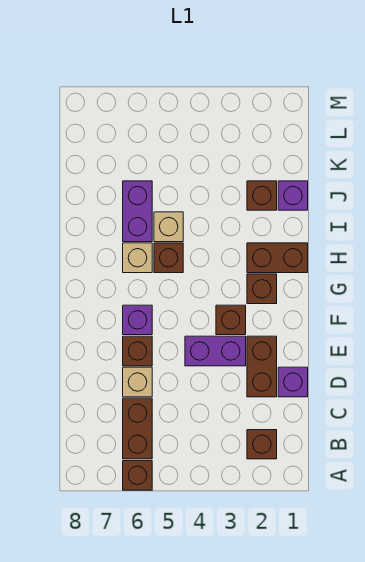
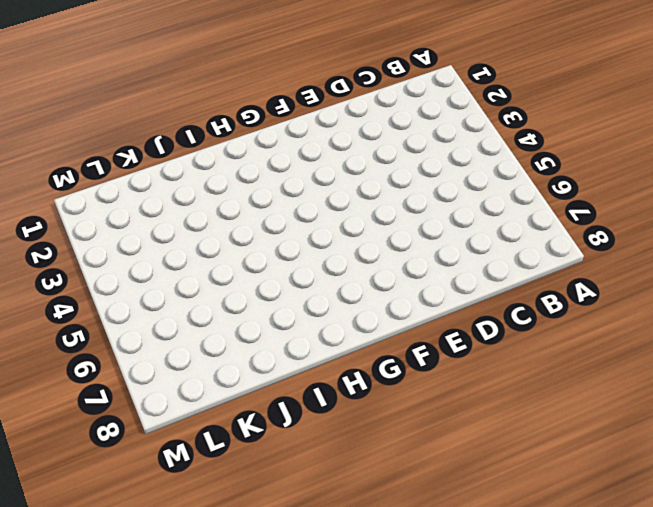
none -> brown 1x1 brick [123,461,152,490]
none -> brown 1x1 brick [247,430,277,459]
none -> brown 1x2 brick [123,398,152,459]

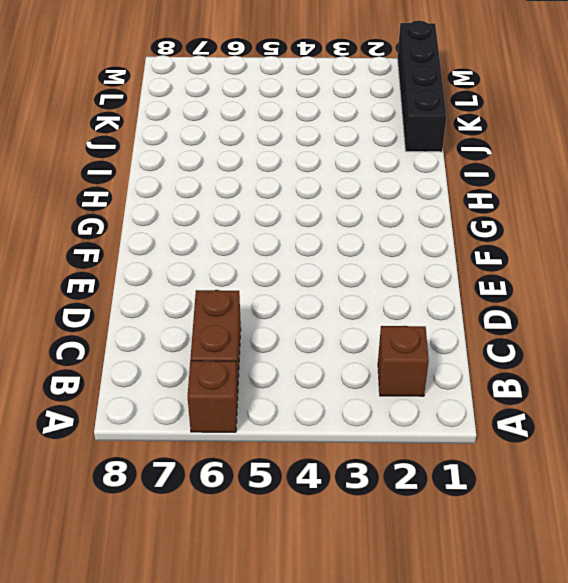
black 1x4 brick [397,20,447,152] -> purple 1x1 brick [278,181,308,210]
none -> purple 1x1 brick [278,367,308,397]
none -> brown 1x2 brick [247,336,277,397]
none -> tan 1x1 brick [123,367,152,397]

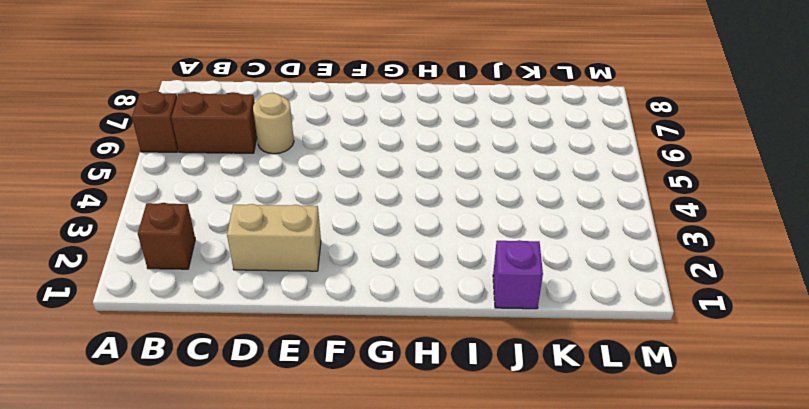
tan 1x2 brick [227,204,321,271] -> brown 1x2 brick [247,336,277,397]
tan 1x1 round brick [253,93,294,154] -> tan 1x1 brick [123,367,152,397]
none -> purple 1x1 brick [278,367,308,397]
none -> purple 1x2 brick [185,336,246,366]
none -> brown 1x1 brick [123,336,152,366]

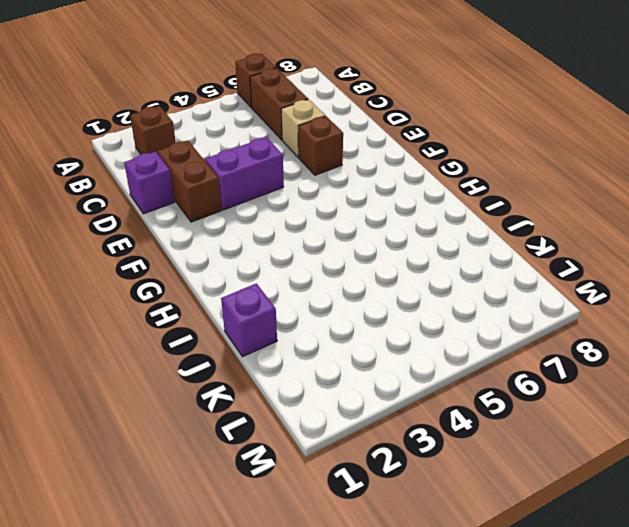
none -> brown 1x1 brick [216,305,246,335]
none -> purple 1x1 brick [123,305,152,335]
none -> brown 1x1 brick [247,274,277,304]

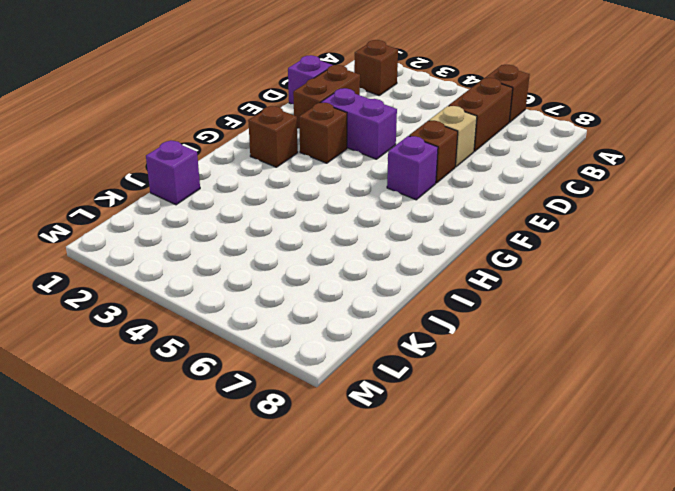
none -> brown 1x2 brick [247,243,308,273]
none -> brown 1x1 brick [154,243,183,273]
none -> tan 1x1 brick [123,243,152,273]

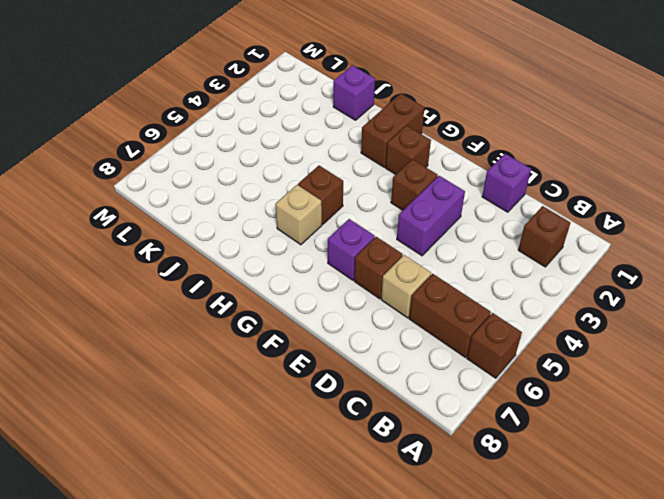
none -> brown 1x2 brick [247,336,277,397]
none -> tan 1x1 brick [154,212,183,242]
none -> purple 1x2 brick [123,181,152,242]

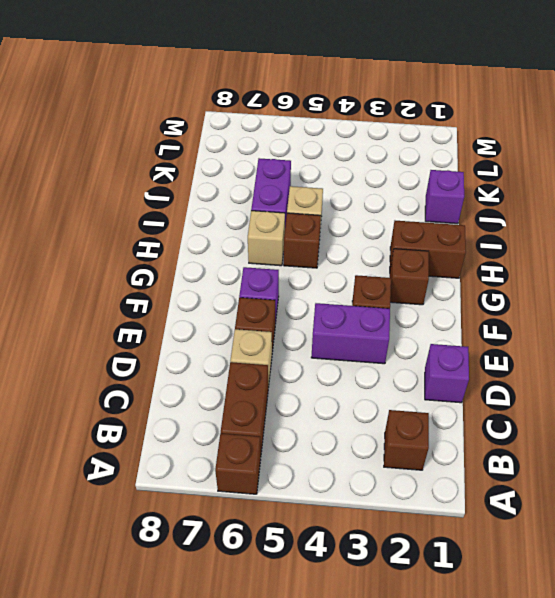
none -> brown 1x2 brick [247,336,277,397]
none -> brown 1x1 brick [247,181,277,210]

